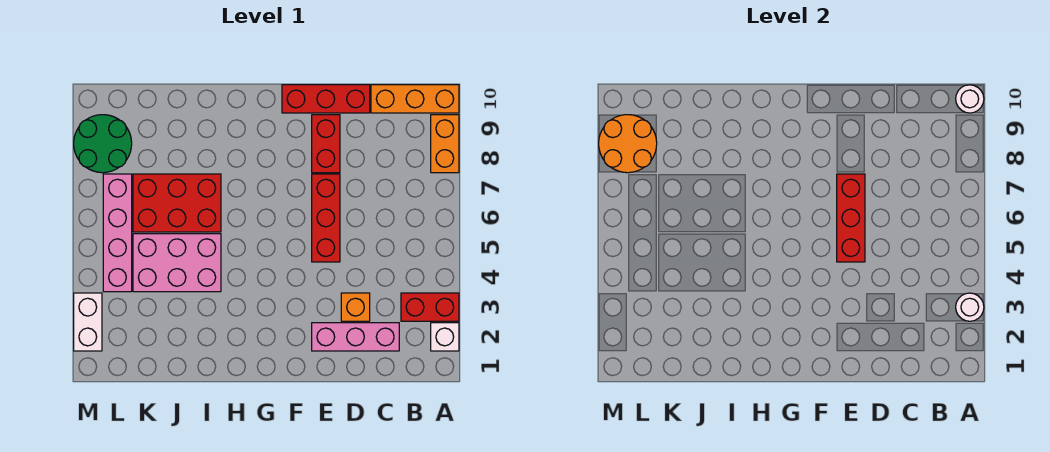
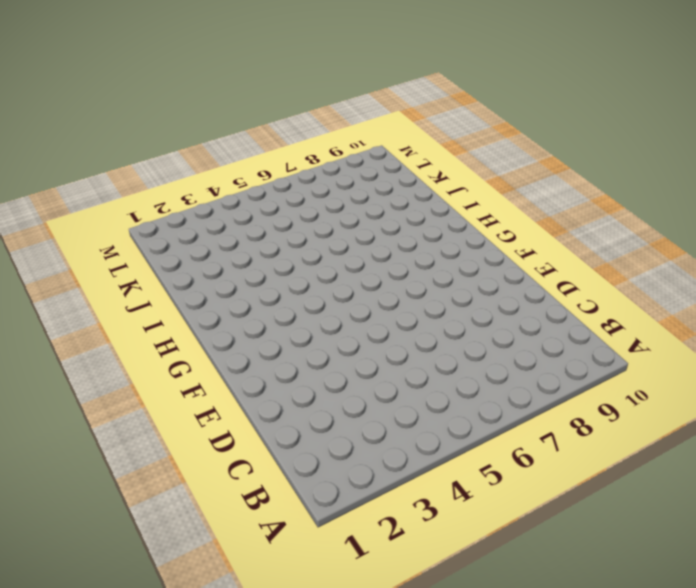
none -> white 1x1 brick [431,323,459,351]
none -> red 1x2 brick [401,293,459,321]
none -> orange 1x2 brick [431,115,459,173]

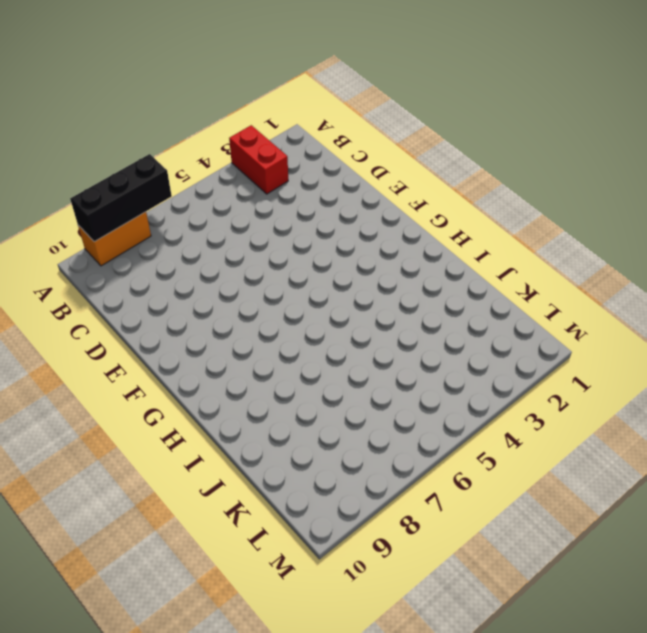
black 1x3 brick [70,154,172,242] -> none
none -> white 1x1 brick [431,323,459,351]
none -> orange 1x3 brick [371,85,459,113]
none -> pink 1x3 brick [312,323,399,351]

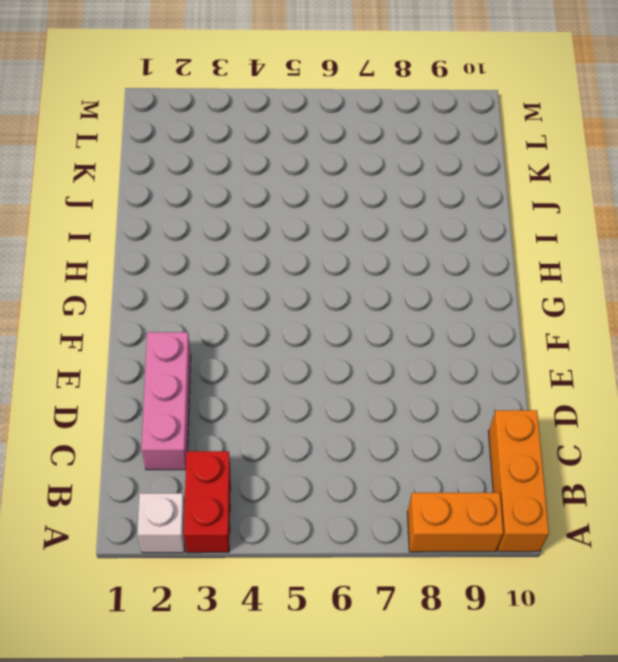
none -> orange 1x1 brick [341,293,370,321]
none -> red 1x3 brick [282,85,370,113]
none -> red 1x3 brick [312,174,340,262]

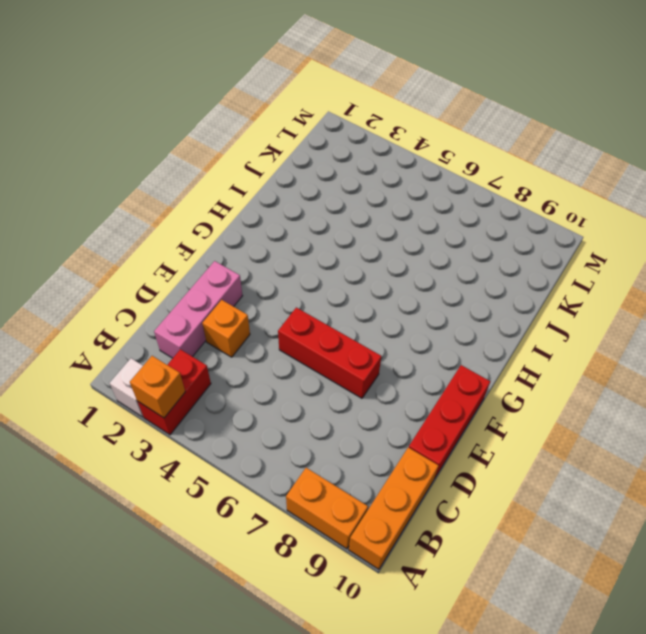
orange 1x1 brick [130,356,185,418] -> white 1x1 round brick [956,293,984,321]
none -> red 1x2 brick [312,115,340,173]
none -> pink 2x3 brick [133,234,221,292]
none -> red 2x3 brick [133,174,221,232]

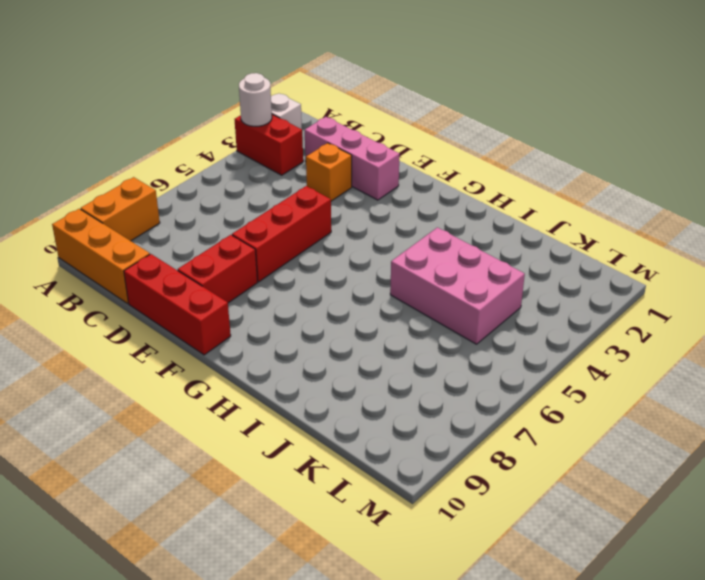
none -> red 2x3 brick [133,174,221,232]
none -> pink 1x4 brick [103,174,132,292]
none -> green 2x2 round brick [74,115,132,173]

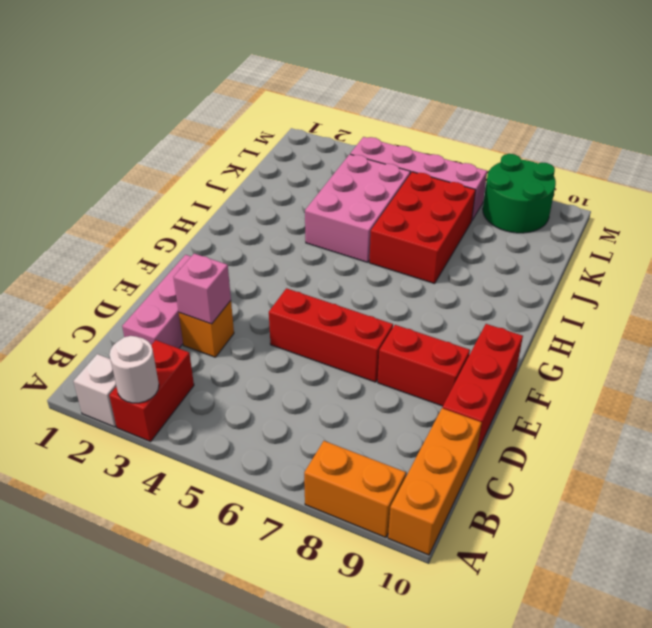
pink 1x1 brick [174,254,231,324] -> none
none -> white 1x2 brick [74,293,102,351]
none -> white 1x1 round brick [956,85,984,113]
none -> red 1x3 brick [837,174,865,262]

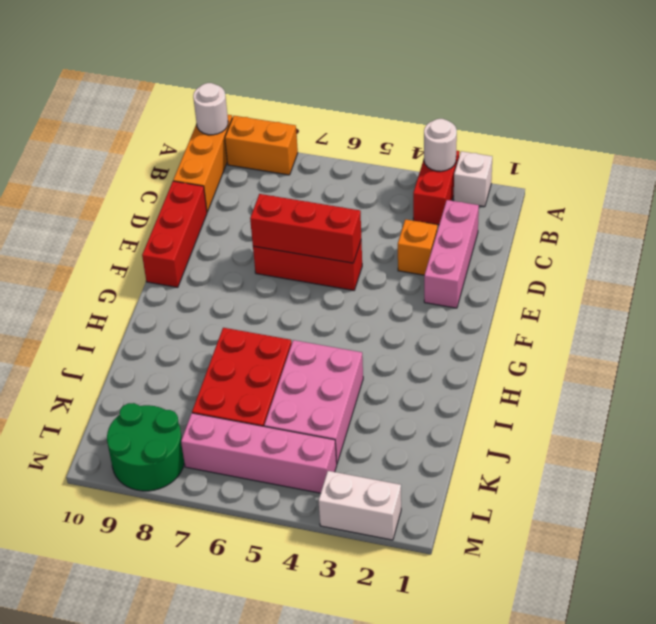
none -> red 1x2 brick [312,115,340,173]
none -> orange 2x2 round brick [599,115,657,173]

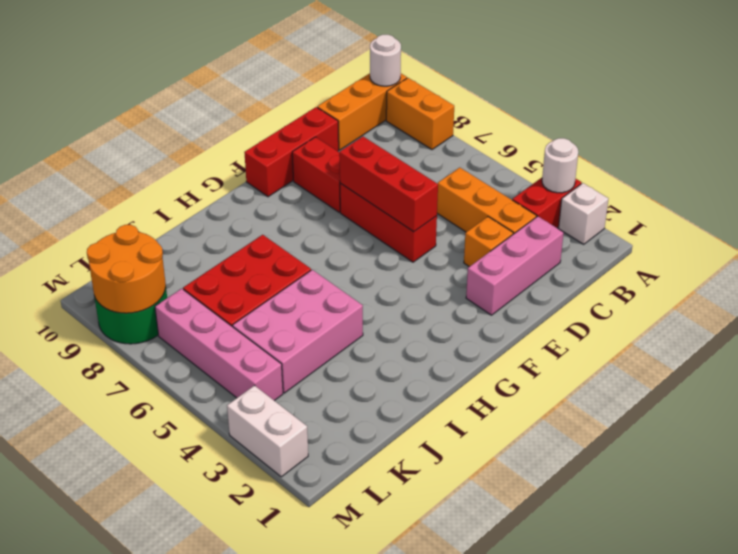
orange 1x3 brick [437,168,536,234] -> none

